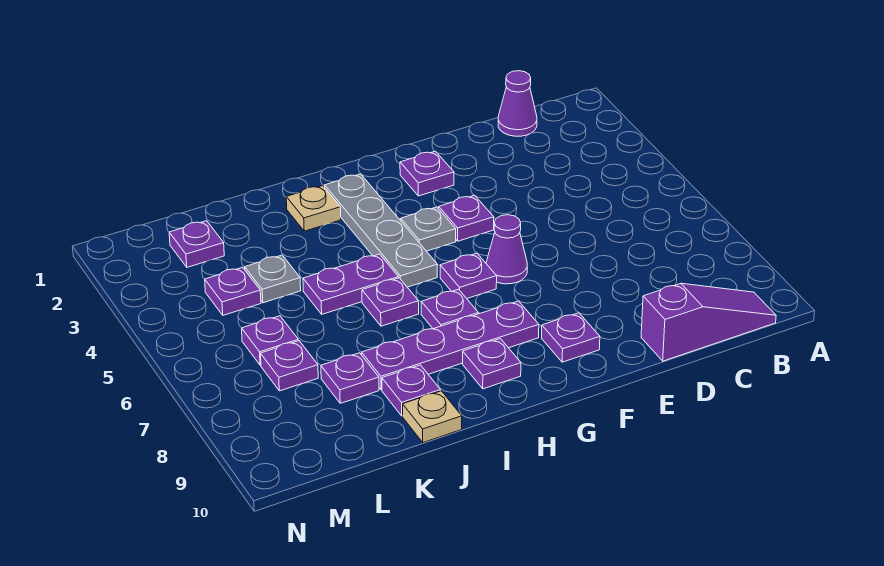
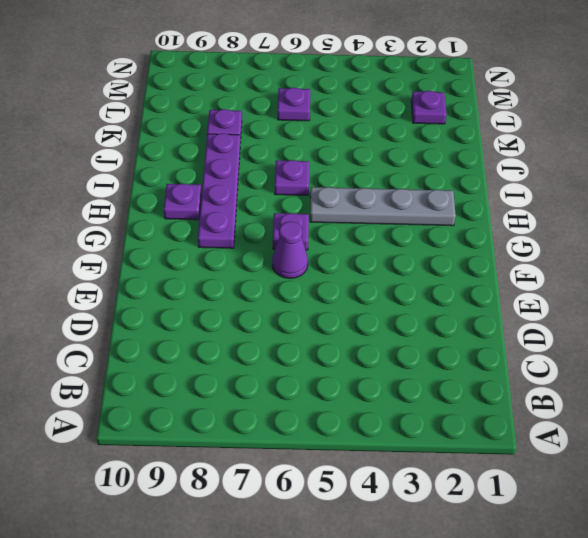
none -> purple 1x3 slope [641,283,776,361]
none -> purple 1x1 cone [498,71,537,136]
none -> purple 1x1 plate [400,151,454,196]

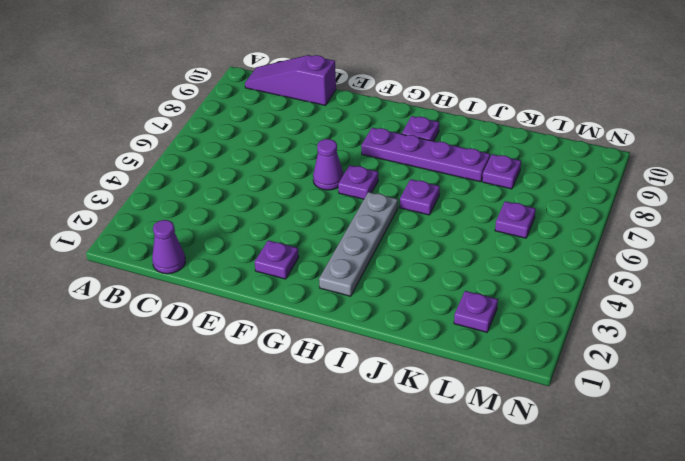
none -> purple 1x1 plate [439,195,494,241]
none -> purple 1x1 plate [542,313,600,362]
none -> grey 1x1 plate [401,207,456,251]

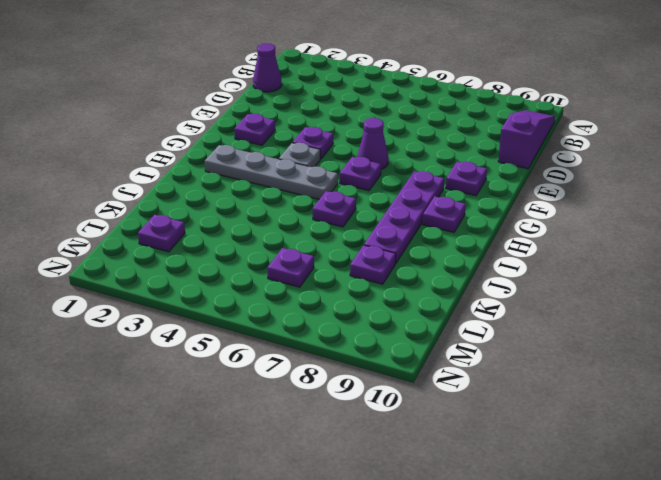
none -> purple 1x1 plate [421,289,478,329]
none -> tan 1x1 plate [286,186,341,231]
none -> purple 1x2 plate [303,254,398,314]

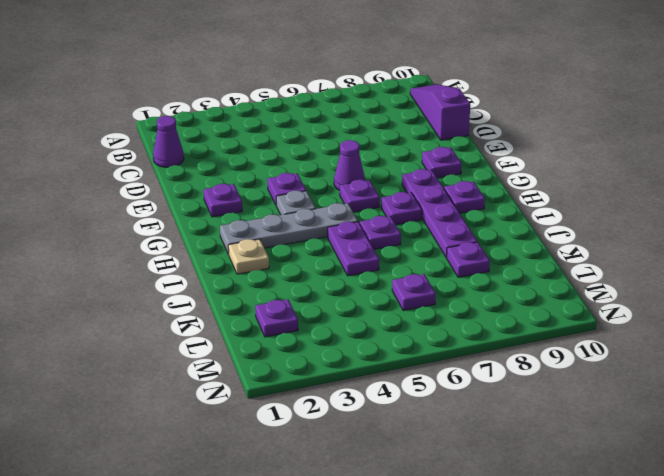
none -> purple 1x1 plate [382,365,440,416]
none -> tan 1x1 plate [403,391,462,443]
none -> grey 1x1 plate [245,255,301,303]

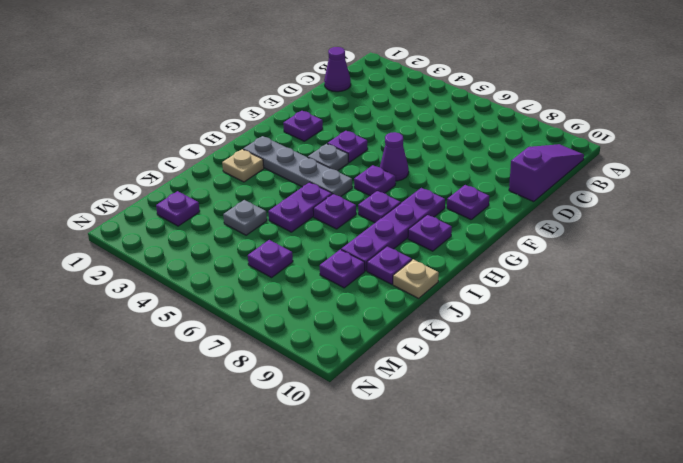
none -> purple 1x1 plate [205,267,261,315]
none -> purple 1x1 plate [260,341,318,391]

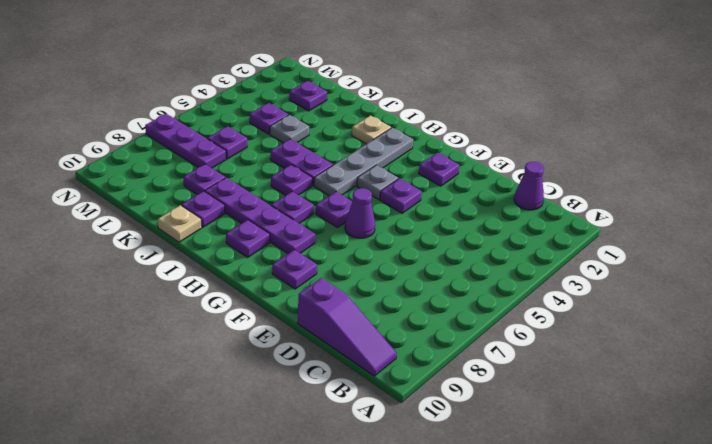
purple 1x3 plate [145,114,226,168] -> purple 1x1 plate [260,341,318,391]

